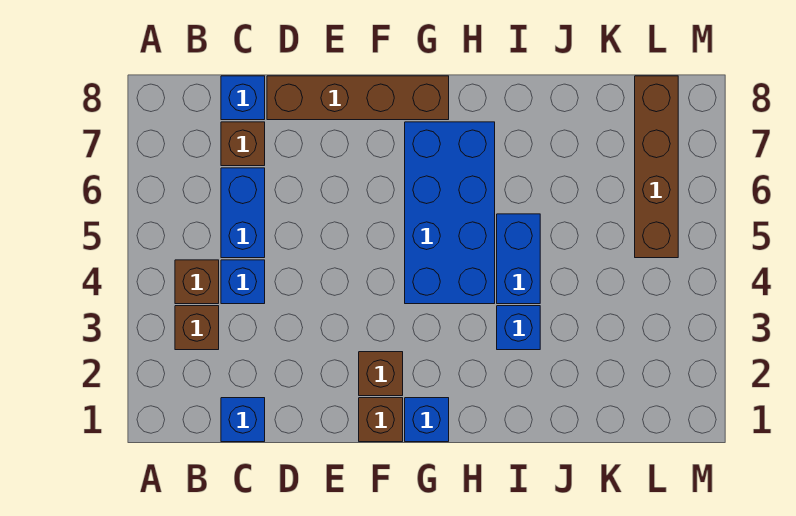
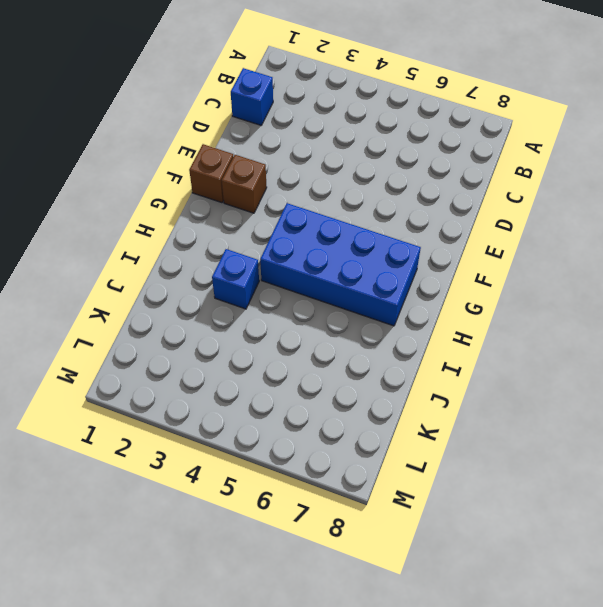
none -> brown 1x1 brick [175,306,219,350]
none -> brown 1x1 brick [175,260,219,304]
none -> blue 1x1 brick [221,260,265,304]

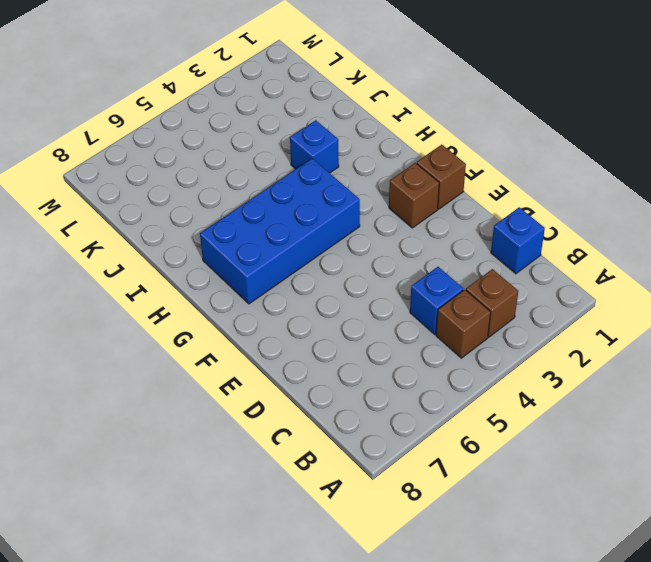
none -> blue 1x2 brick [221,168,265,258]
none -> brown 1x1 brick [221,122,265,166]
none -> blue 1x1 brick [221,76,265,120]

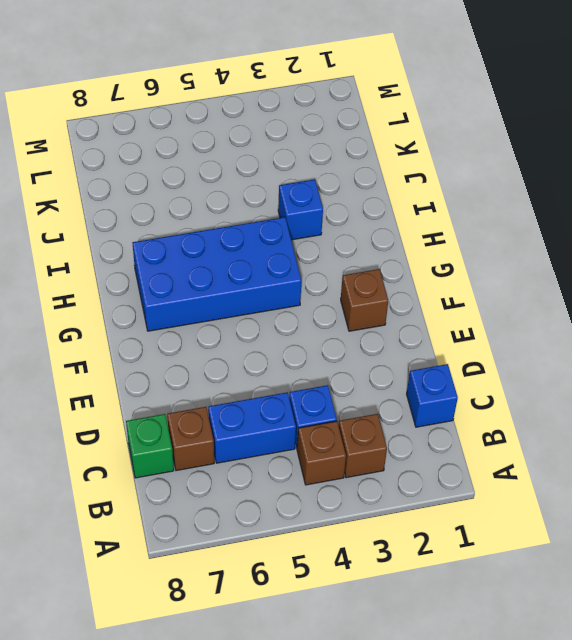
green 1x1 brick [126,414,174,478] -> blue 1x1 brick [221,76,265,120]
none -> brown 1x4 brick [267,76,449,120]
none -> brown 1x1 brick [359,398,403,442]
none -> blue 1x1 brick [405,398,449,442]

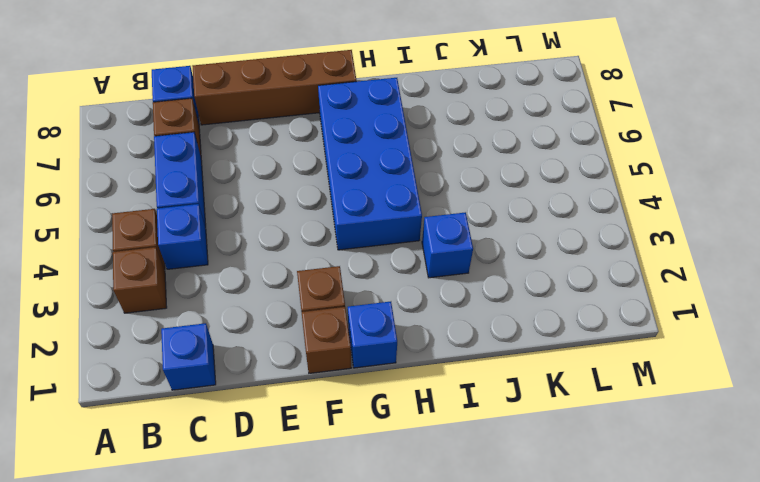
none -> blue 1x2 brick [497,214,540,304]
none -> brown 1x4 brick [635,76,678,258]

